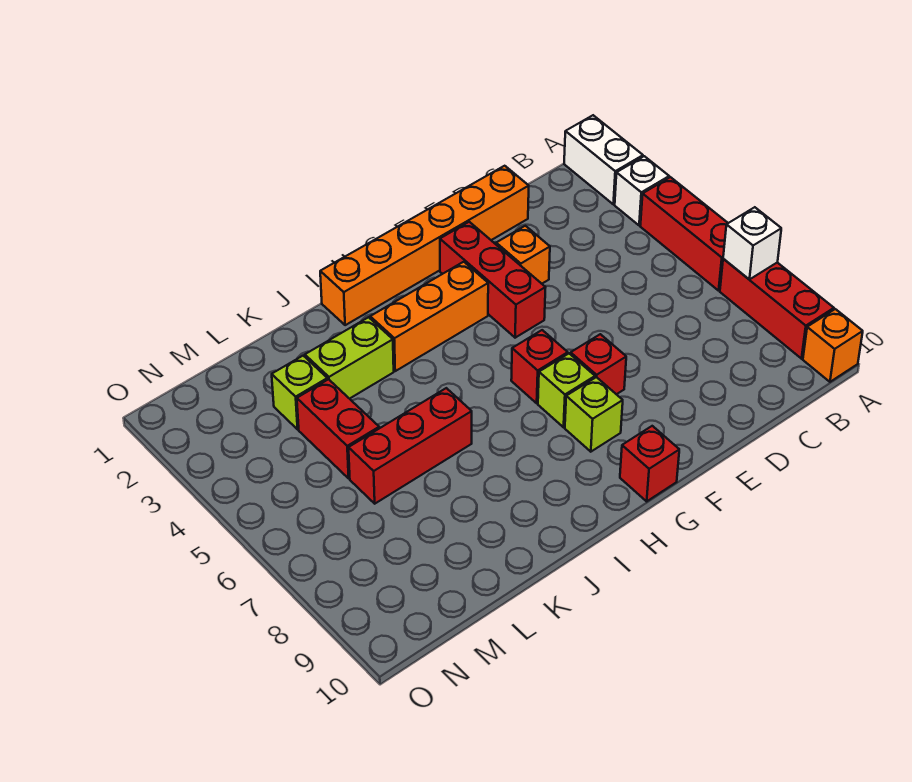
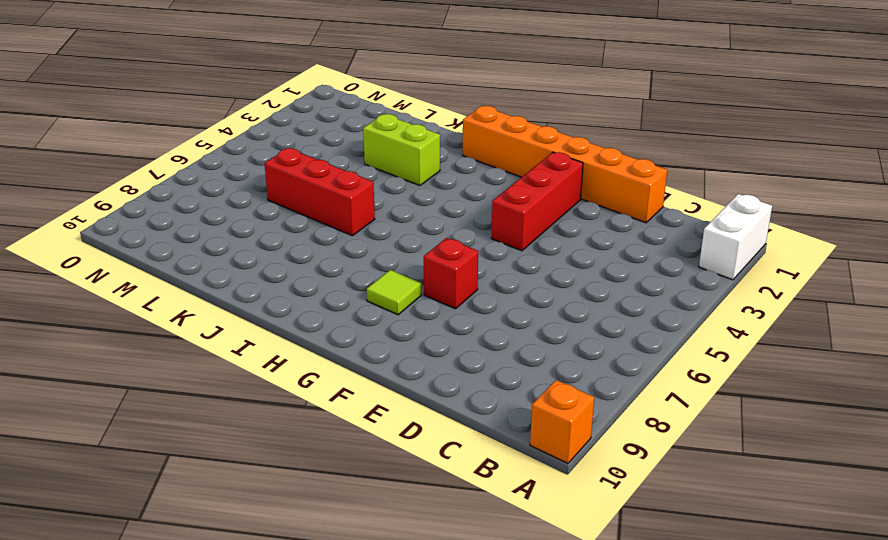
lime 1x1 tile [367,270,421,315] -> lime 1x1 brick [565,377,623,452]
none -> white 1x1 brick [615,156,669,225]
none -> red 1x3 brick [640,177,728,291]
none -> red 1x3 brick [720,259,834,359]

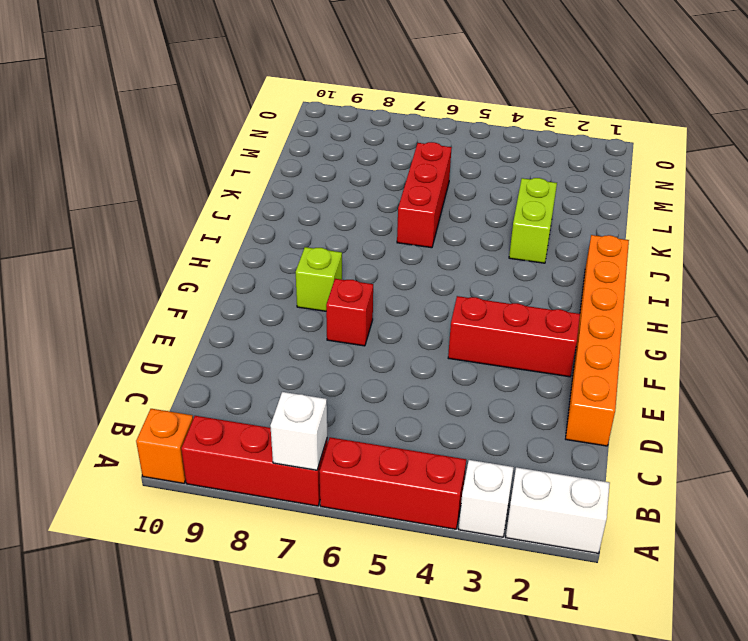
none -> orange 1x1 brick [496,226,550,284]
none -> orange 1x3 brick [370,262,488,371]
none -> red 1x1 brick [511,330,568,403]

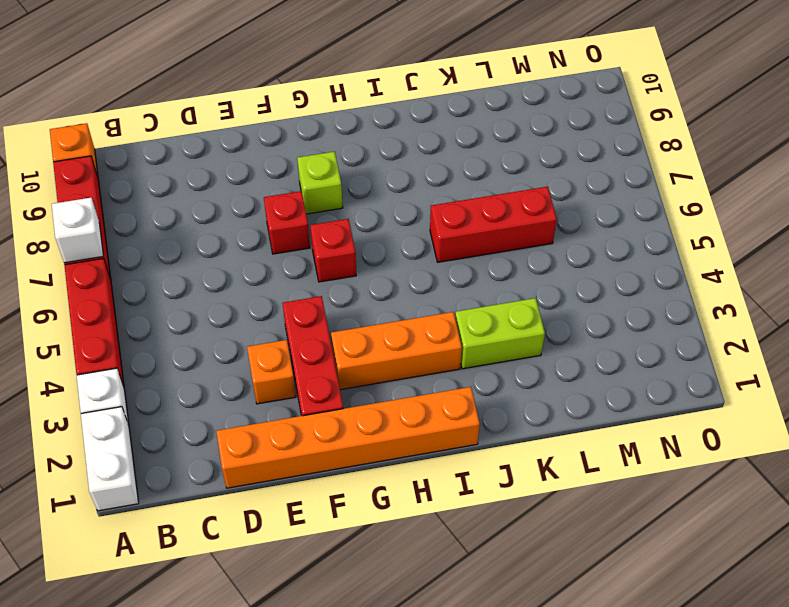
none -> lime 1x1 brick [538,354,595,427]
none -> red 1x1 brick [620,426,679,501]
none -> lime 1x1 brick [272,356,327,429]

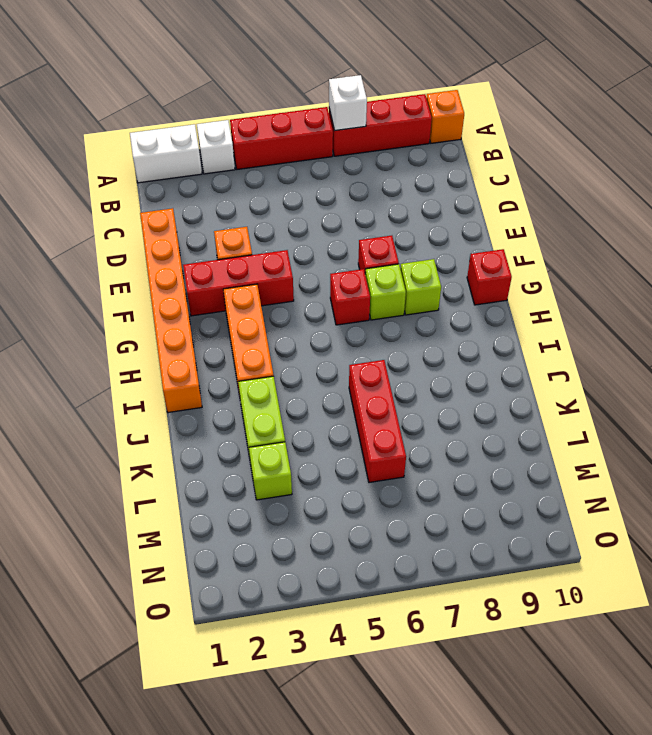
none -> red 1x2 brick [297,379,379,478]

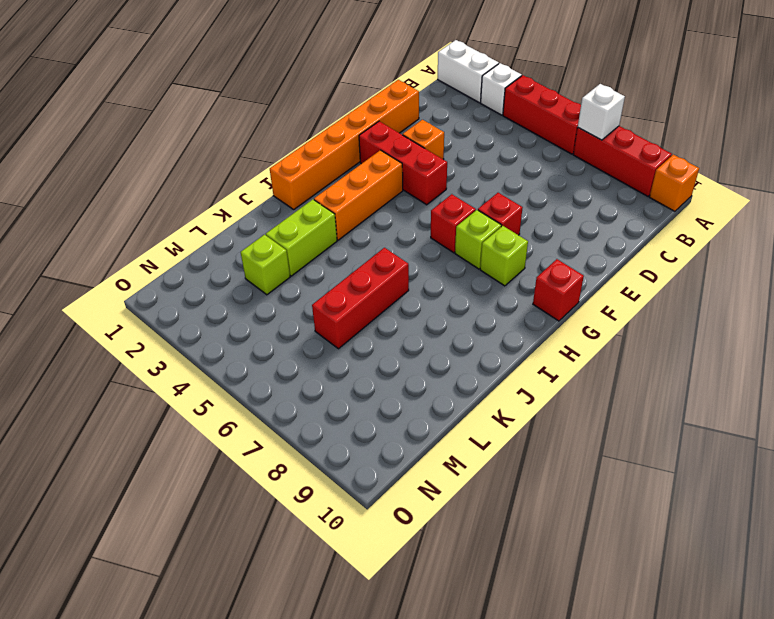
none -> red 1x2 brick [297,379,379,478]

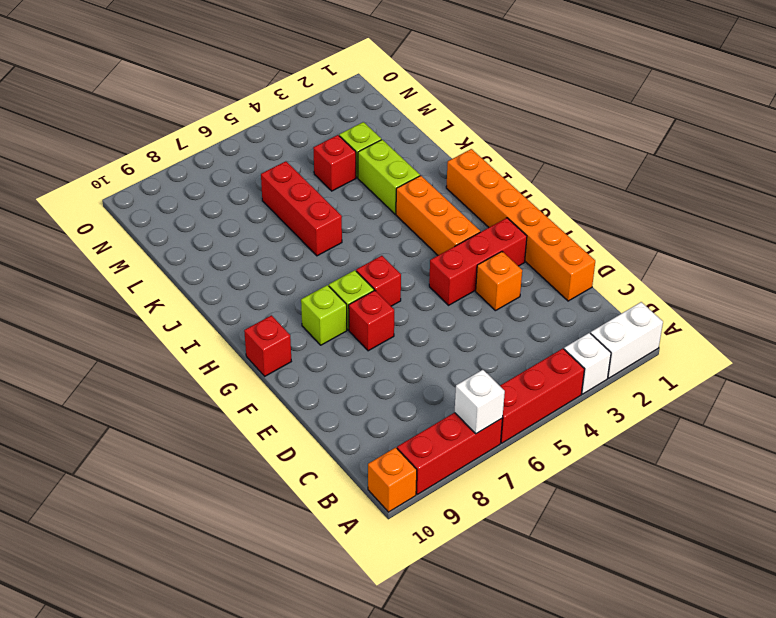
red 1x1 brick [313,135,356,191] -> red 1x2 brick [297,379,379,478]

